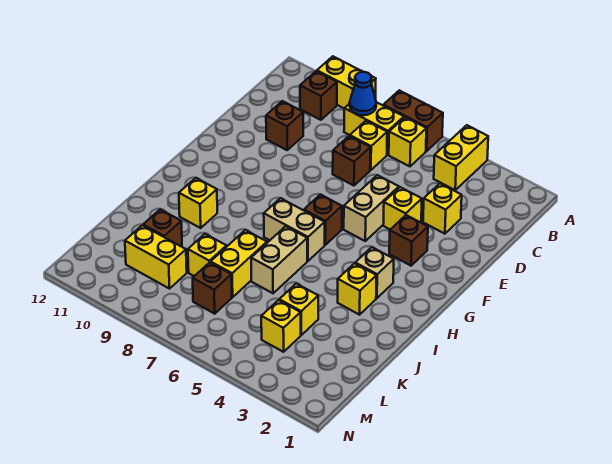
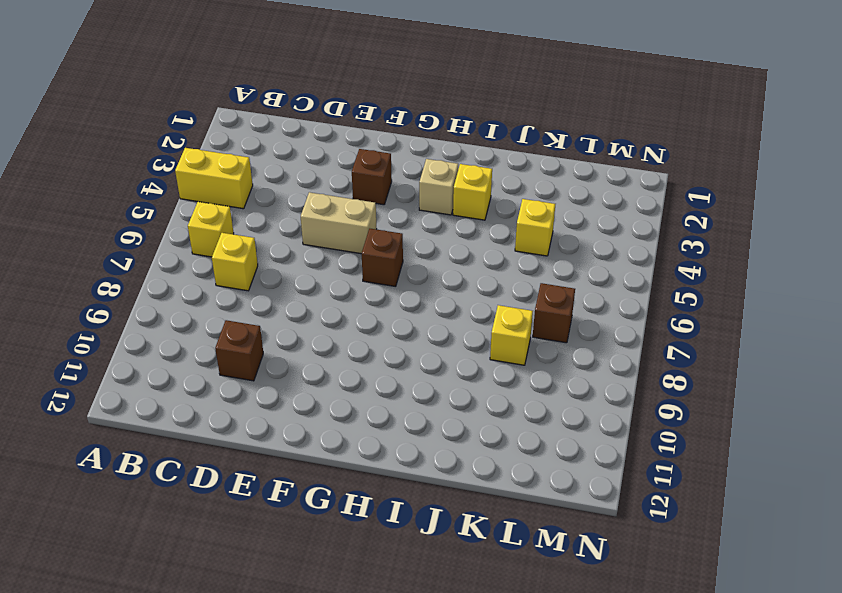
none -> brown 1x2 brick [383,90,443,151]
none -> yellow 1x2 brick [317,56,376,108]
none -> yellow 1x2 brick [344,102,404,155]

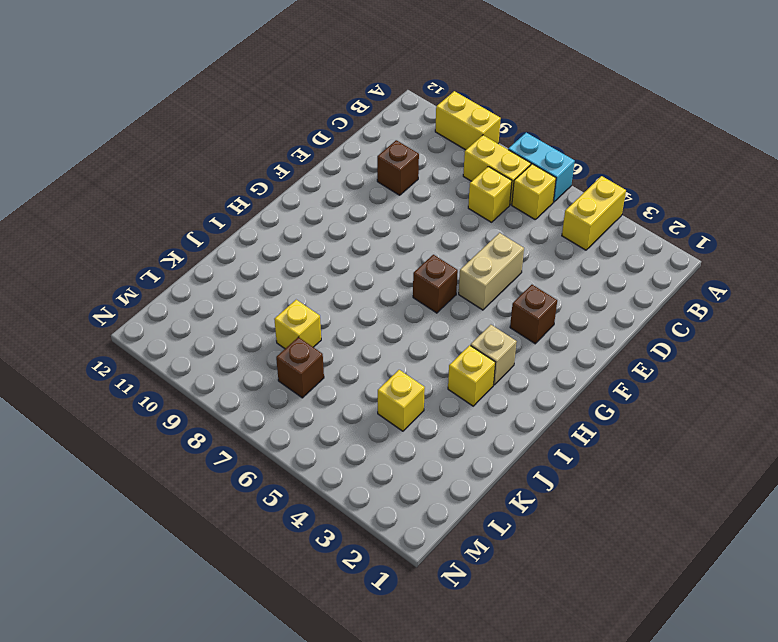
cyan 1x2 brick [508,133,575,202] -> brown 1x2 brick [383,90,443,151]
none -> brown 1x1 brick [300,71,337,120]
none -> yellow 1x1 brick [423,184,462,234]
none -> brown 1x1 brick [333,136,370,186]

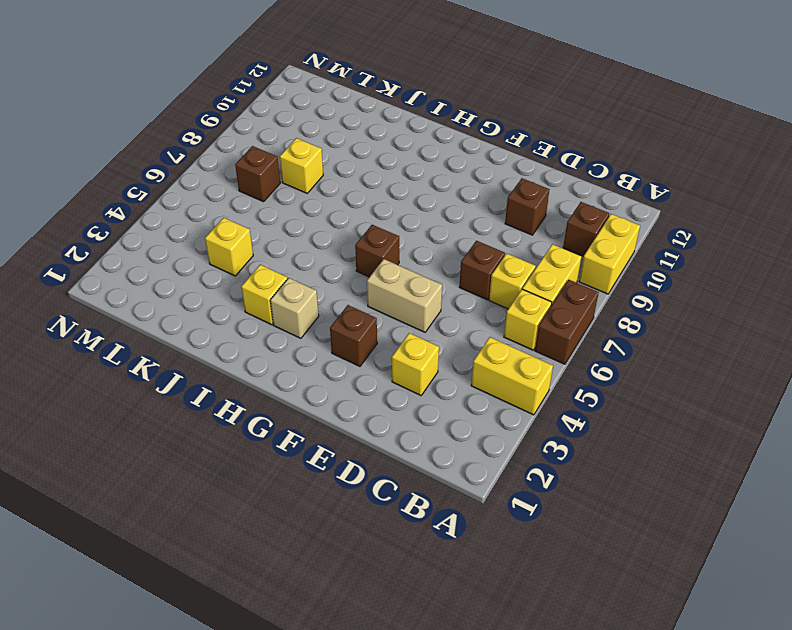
none -> yellow 1x1 brick [383,187,422,229]
none -> tan 1x2 brick [264,198,325,261]
none -> tan 1x2 brick [251,226,307,293]

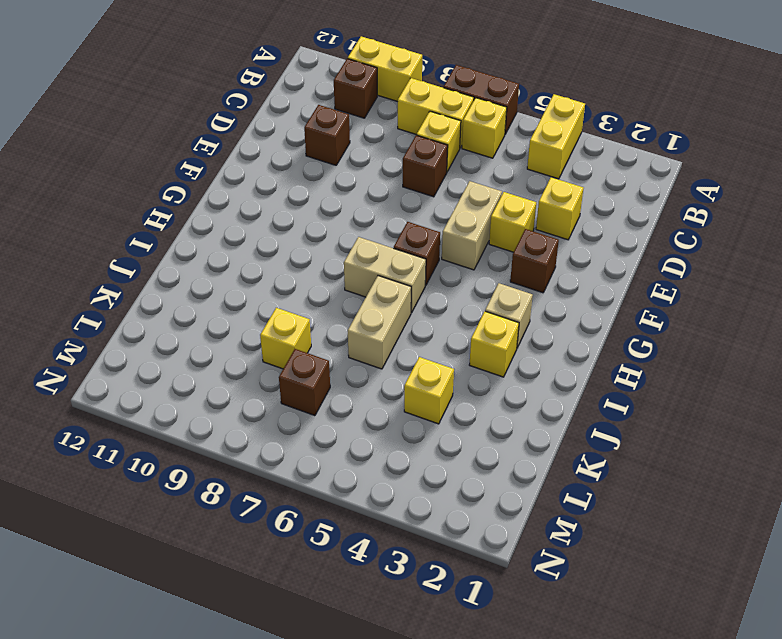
none -> yellow 1x1 brick [179,178,217,228]
none -> yellow 1x2 brick [211,230,267,297]
none -> brown 1x1 brick [143,209,182,246]

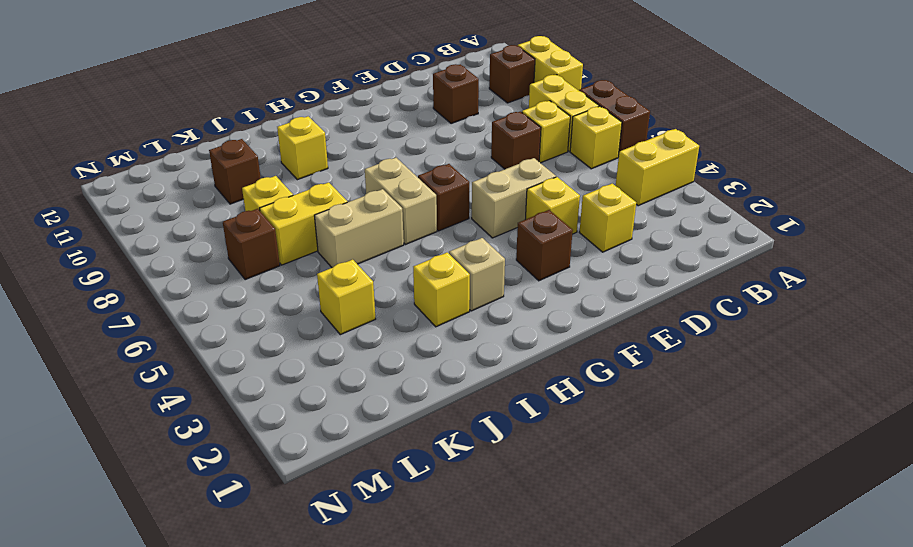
none -> yellow 1x1 brick [261,300,301,352]
none -> yellow 1x2 brick [125,225,187,289]
none -> blue 1x1 cone [350,72,376,115]

